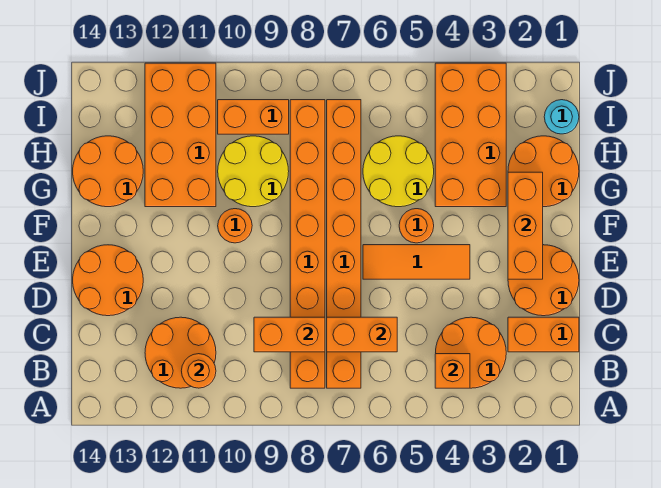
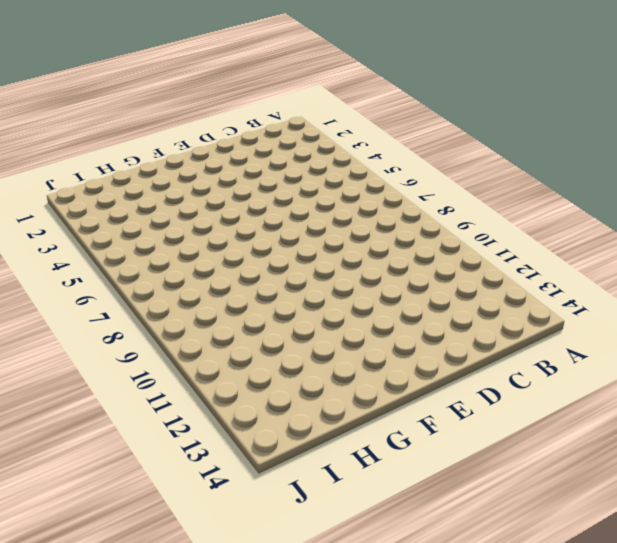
none -> orange 2x2 round brick [436,317,506,388]
none -> orange 1x8 brick [327,100,361,388]
none -> orange 1x8 brick [290,100,325,388]

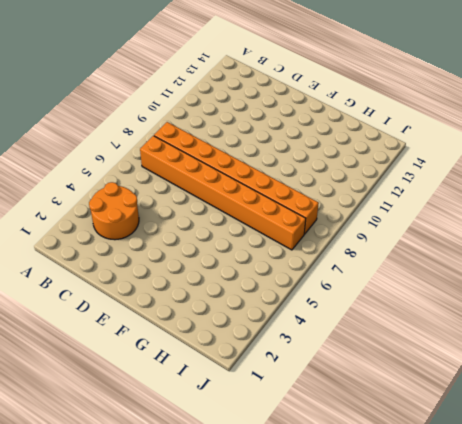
none -> orange 2x2 round brick [145,317,216,388]
none -> orange 1x2 brick [508,317,579,352]
none -> orange 2x2 round brick [508,245,579,316]

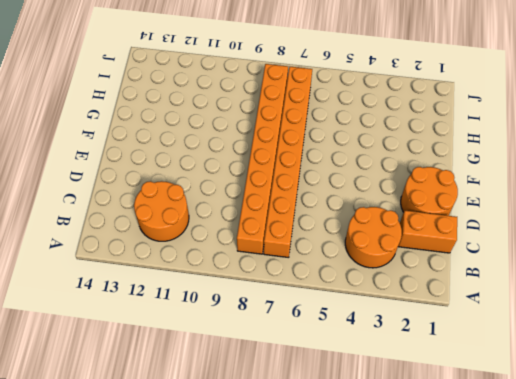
none -> orange 2x2 round brick [73,245,143,316]
none -> orange 1x3 tile [363,245,470,279]
none -> orange 1x1 round brick [399,209,434,243]

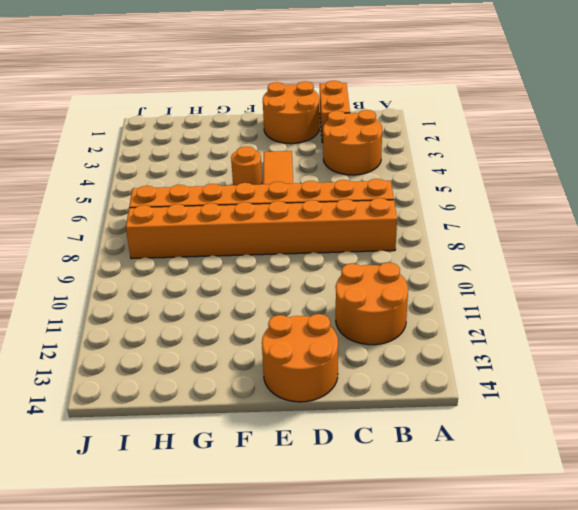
none -> orange 1x1 round brick [218,209,252,243]
none -> orange 2x2 round brick [508,136,579,207]
none -> orange 2x4 brick [435,63,506,207]

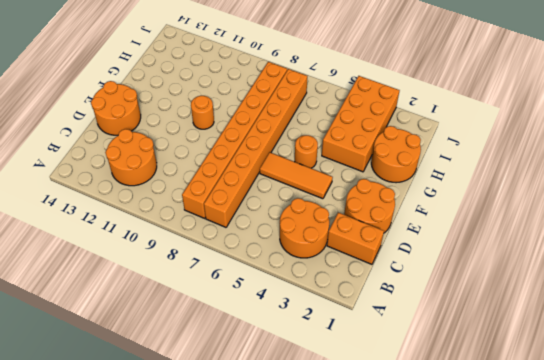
none -> yellow 2x2 round brick [363,136,434,207]
none -> yellow 2x2 round brick [218,136,289,207]
none -> orange 2x4 brick [145,63,216,207]

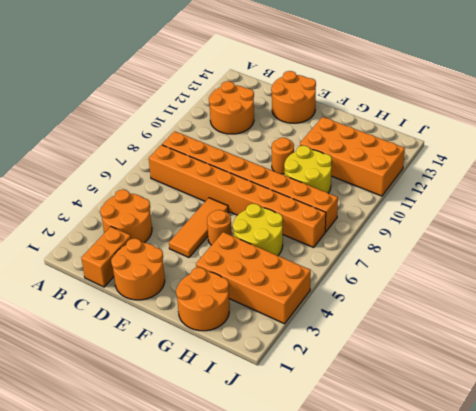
none -> orange 2x2 round brick [73,136,143,207]
none -> cyan 1x1 round brick [544,100,579,134]
none -> orange 1x2 brick [218,100,289,134]

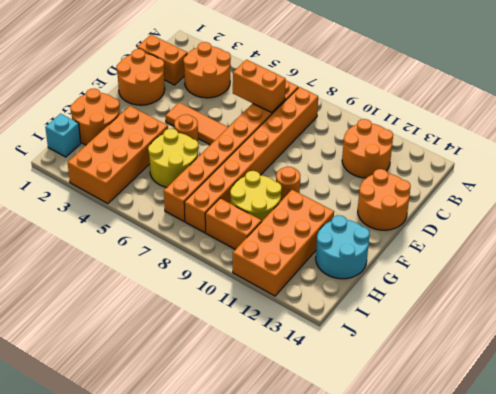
cyan 2x2 round brick [316,215,370,279] -> orange 2x2 round brick [73,136,143,207]
cyan 1x1 brick [45,114,81,157] -> cyan 1x1 round brick [544,100,579,134]
none -> orange 1x1 brick [435,354,470,388]
none -> orange 1x1 round brick [181,354,216,388]
none -> orange 1x2 brick [254,317,325,352]

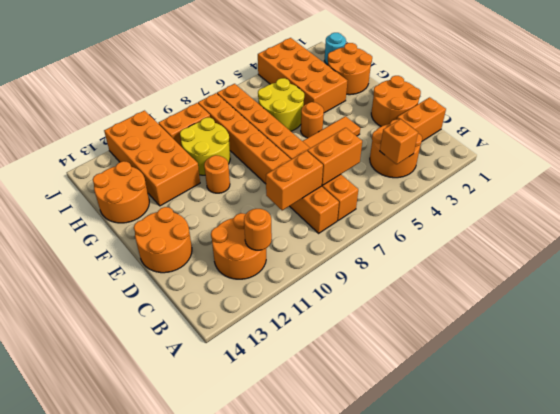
none -> orange 1x3 brick [508,172,543,279]

